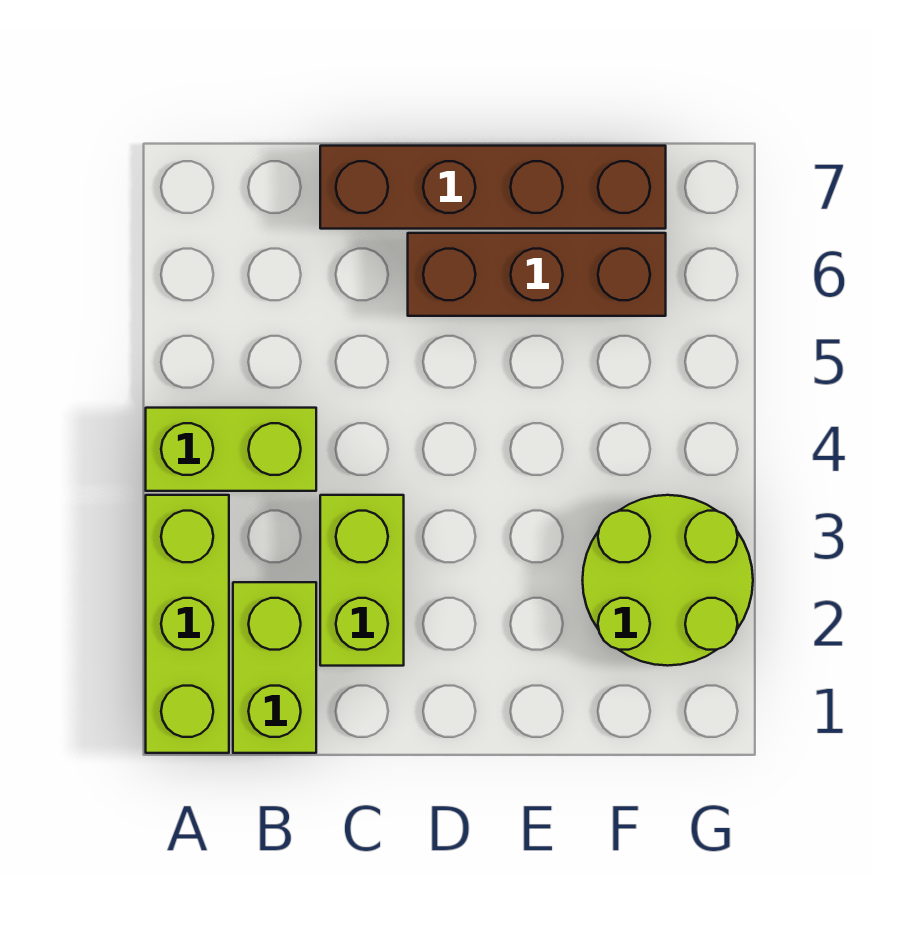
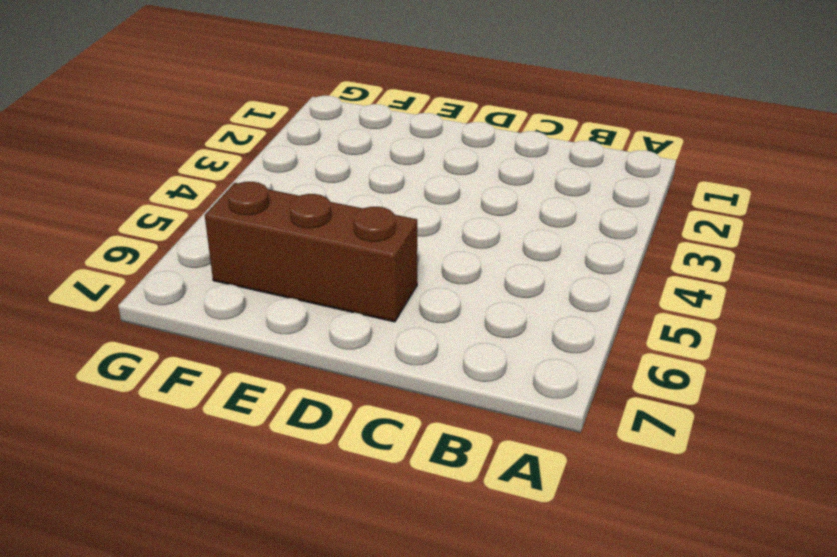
none -> lime 1x3 brick [146,495,229,753]
none -> lime 1x2 brick [146,408,316,491]

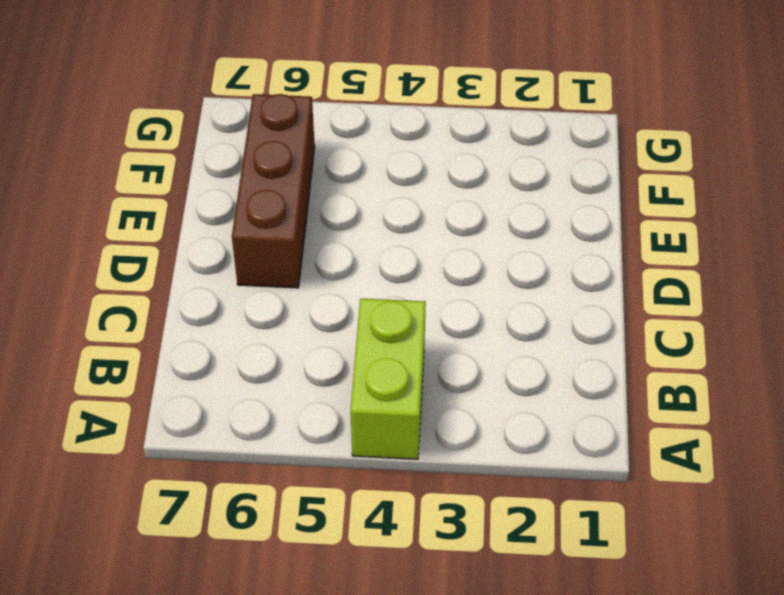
none -> lime 1x3 brick [146,495,229,753]
none -> lime 1x2 brick [233,582,316,753]

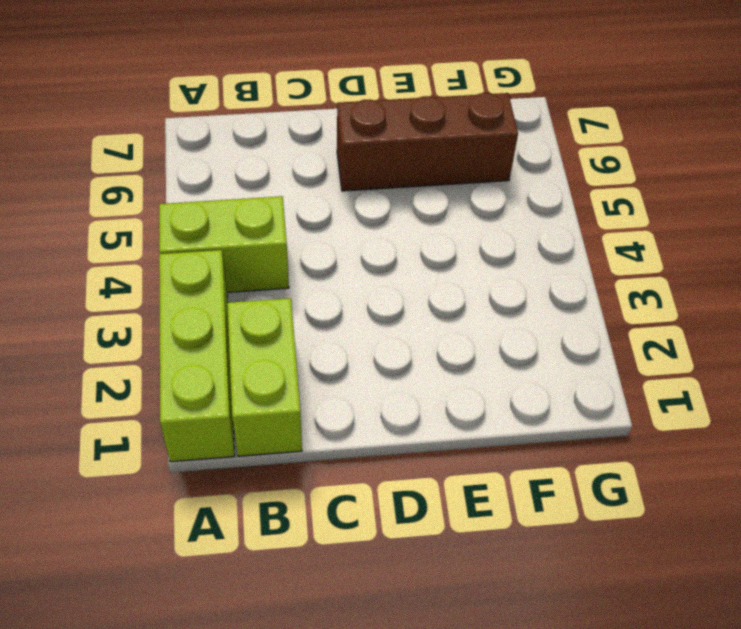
none -> lime 1x2 brick [320,495,404,666]
none -> brown 1x4 brick [320,146,666,229]

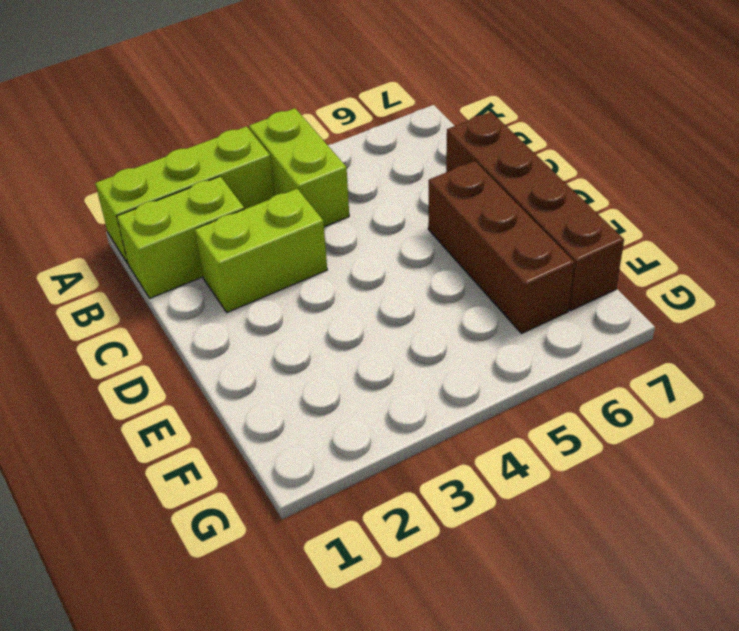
none -> lime 2x2 round brick [582,495,753,666]

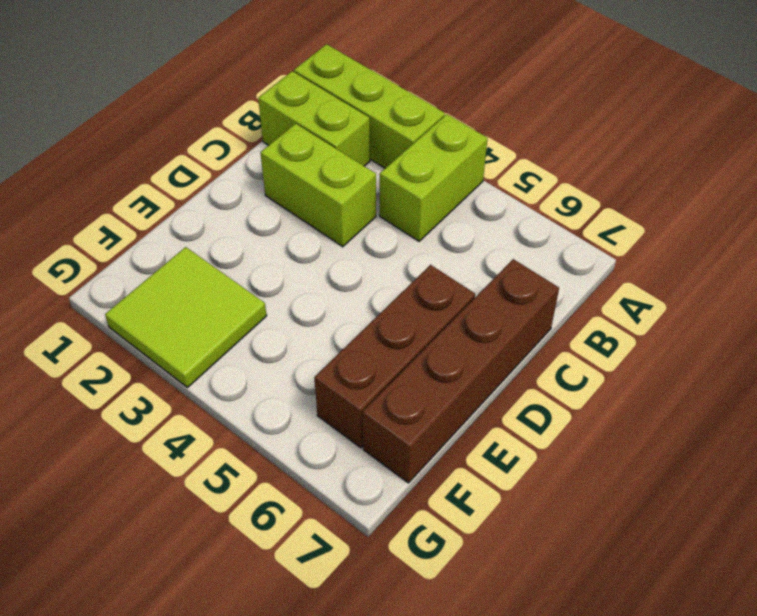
lime 2x2 tile [105,247,267,388] -> lime 2x2 round brick [582,495,753,666]

